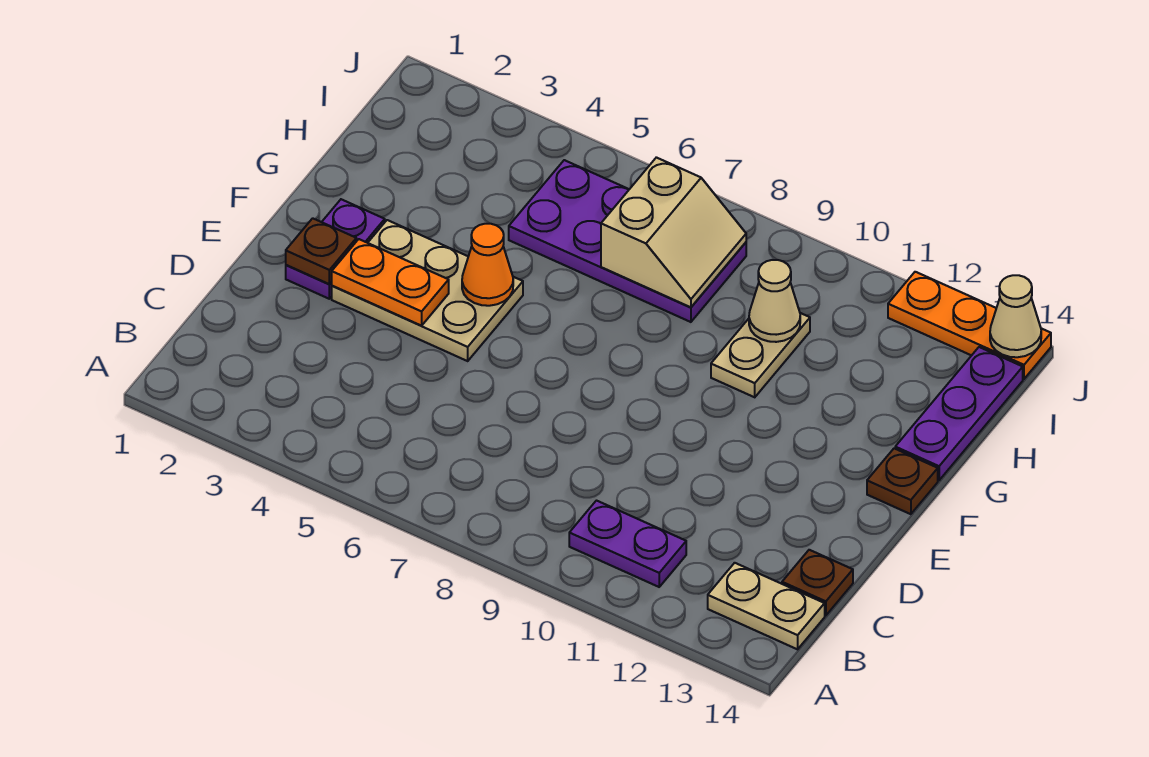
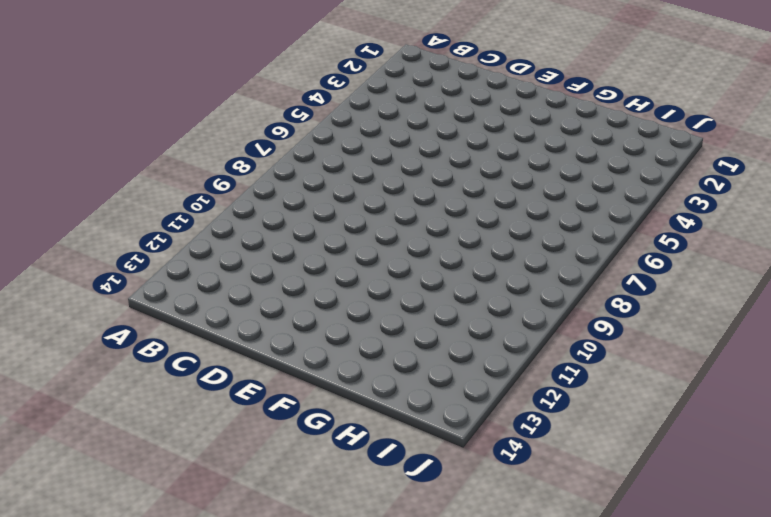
none -> purple 1x2 plate [569,501,686,587]
none -> tan 1x2 plate [708,563,825,649]
none -> brown 1x1 plate [782,550,853,616]

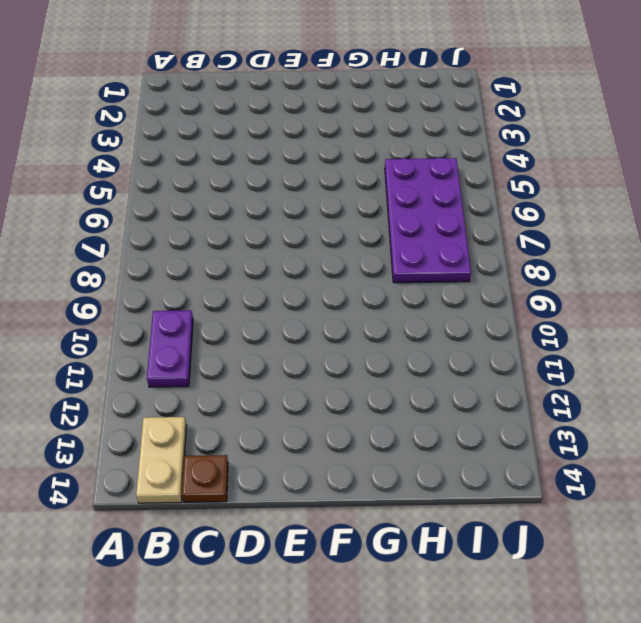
none -> purple 1x2 plate [286,199,385,299]
none -> tan 2x3 plate [332,220,523,361]
none -> brown 1x1 plate [867,448,938,514]

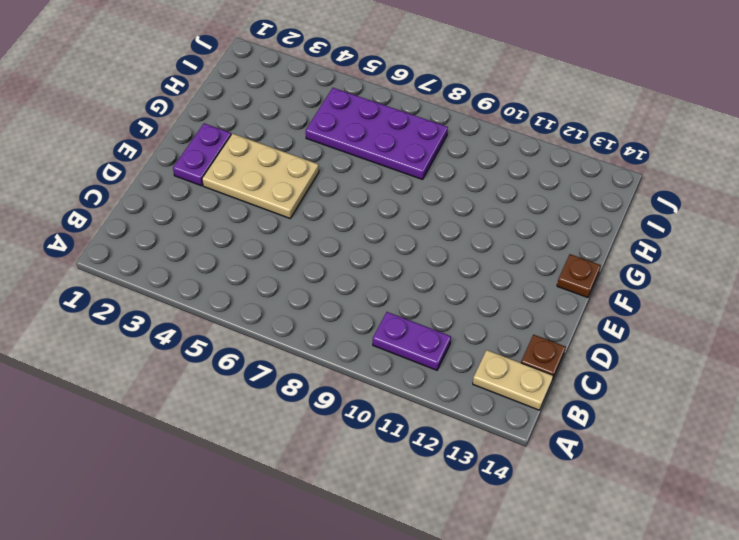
none -> tan 1x2 plate [711,313,810,397]
none -> purple 1x3 plate [895,347,1023,480]
none -> orange 1x3 plate [888,272,1051,379]

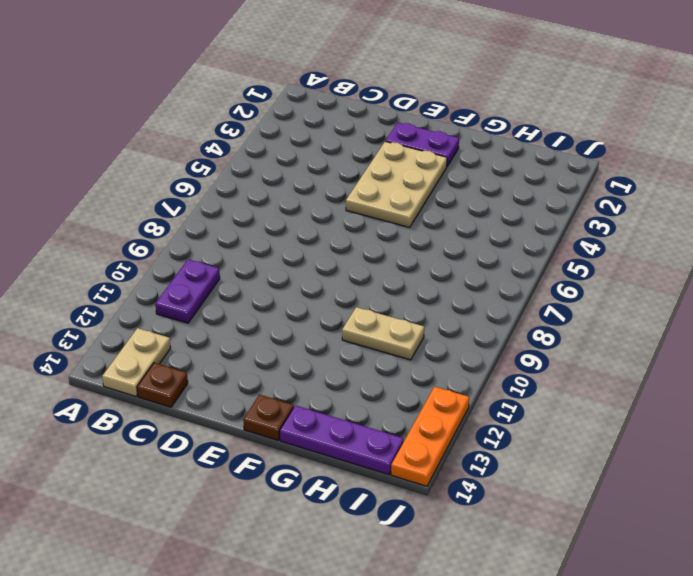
none -> purple 2x4 plate [509,160,746,322]
none -> brown 1x1 plate [286,218,356,284]
none -> orange 1x2 plate [332,239,449,326]

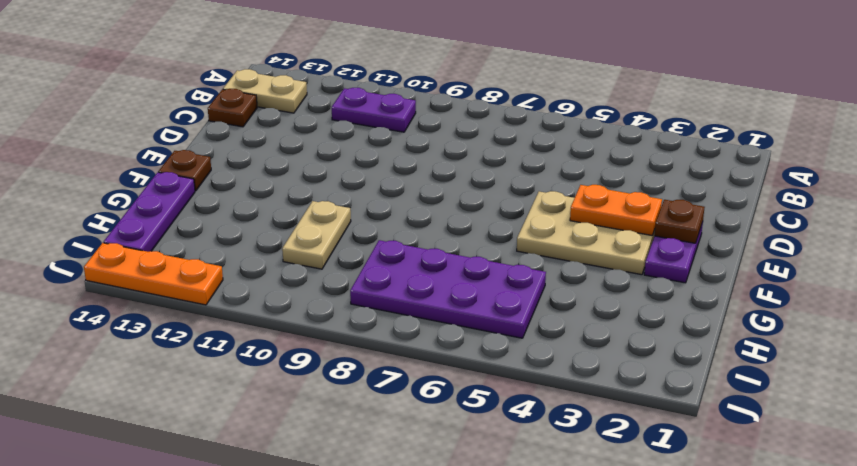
none -> orange 1x1 cone [462,224,513,306]
none -> tan 2x2 slope [601,157,746,307]
none -> tan 1x1 cone [749,260,800,342]

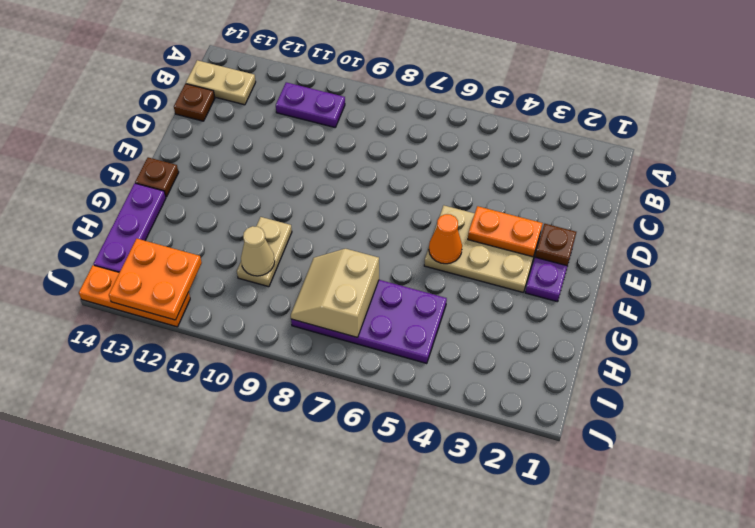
orange 2x2 plate [109,239,202,320] -> none
none -> tan 1x1 cone [990,275,1041,357]

